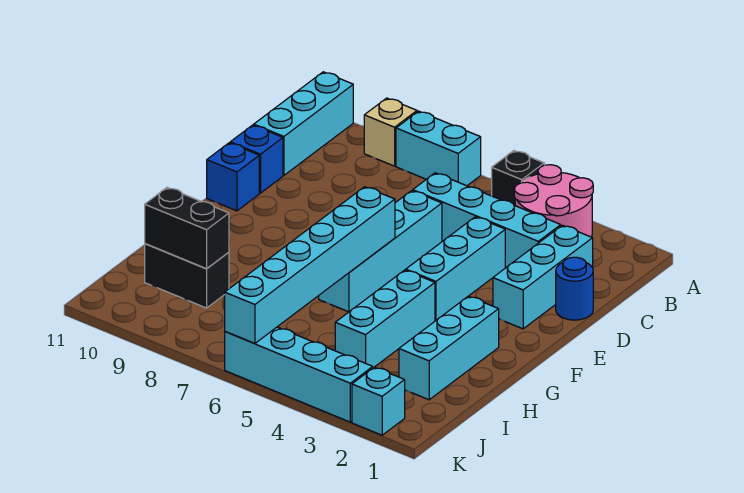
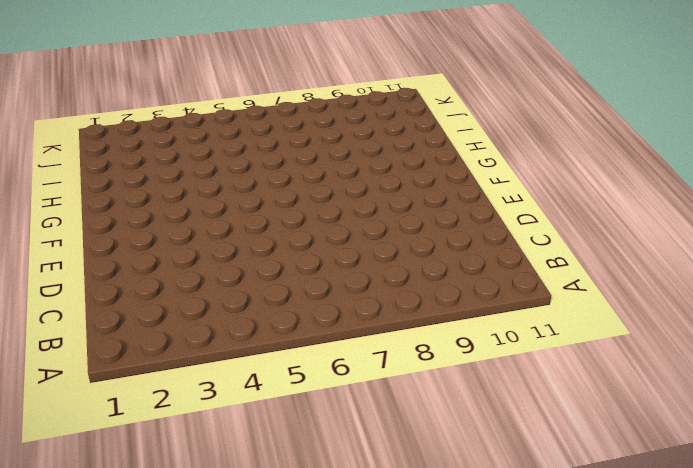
none -> pink 2x2 round brick [514,165,593,237]
none -> black 1x1 brick [492,151,544,206]
none -> cyan 1x2 brick [396,111,481,186]

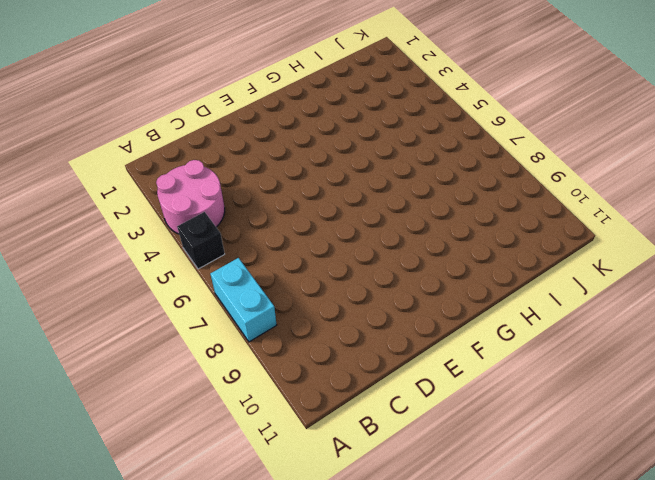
none -> tan 1x1 brick [364,98,417,166]
none -> cyan 1x3 brick [254,72,353,175]
none -> cyan 1x3 brick [493,225,593,329]

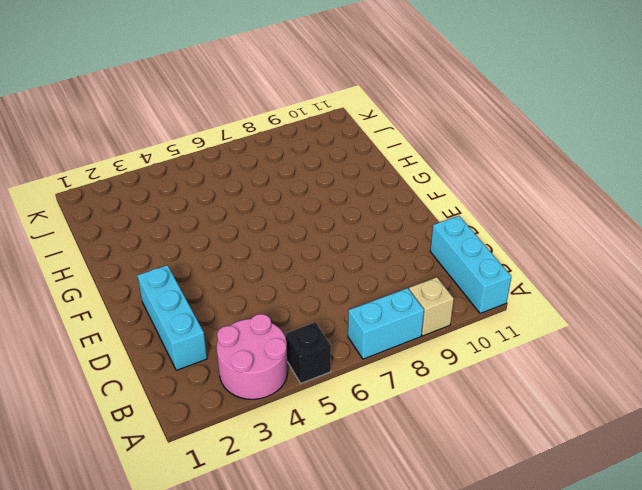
none -> cyan 1x4 brick [413,173,561,267]
none -> blue 1x1 round brick [556,257,593,320]
none -> cyan 1x3 brick [406,217,505,320]

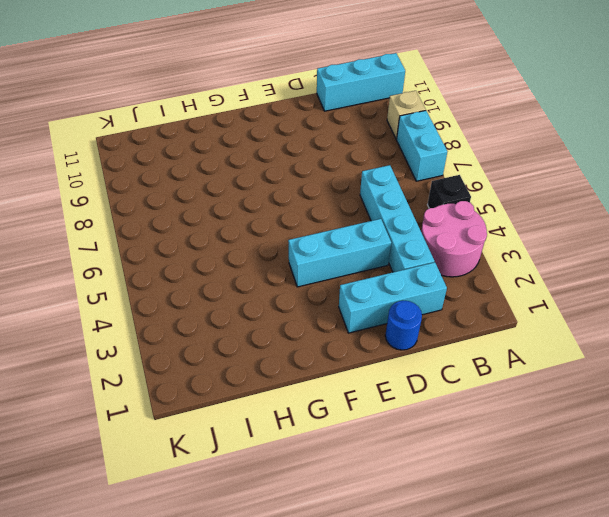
none -> cyan 1x4 brick [319,191,442,312]
none -> blue 1x1 brick [230,125,283,193]
none -> blue 1x1 brick [207,143,259,211]

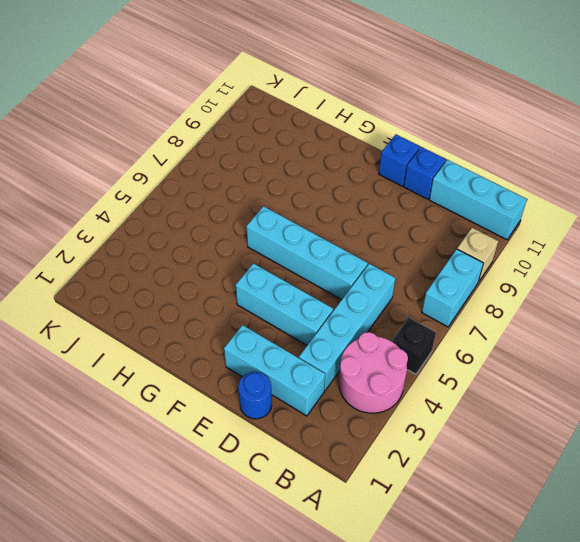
none -> cyan 1x3 brick [399,296,499,400]
none -> cyan 1x3 brick [335,270,435,368]
none -> black 1x2 brick [145,244,229,308]

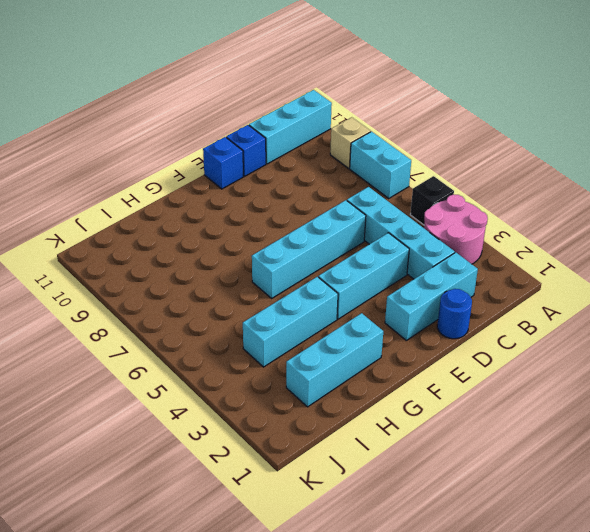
none -> black 1x2 brick [145,244,229,308]
none -> cyan 1x1 brick [352,367,405,435]
none -> cyan 1x4 brick [225,327,373,422]

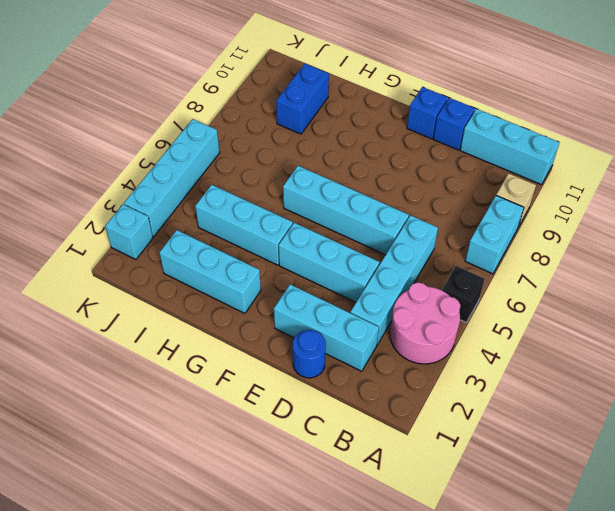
blue 1x2 brick [276,64,329,134] -> black 1x2 brick [145,244,229,308]
none -> cyan 1x6 brick [225,187,395,344]
none -> black 1x2 brick [145,188,229,269]

